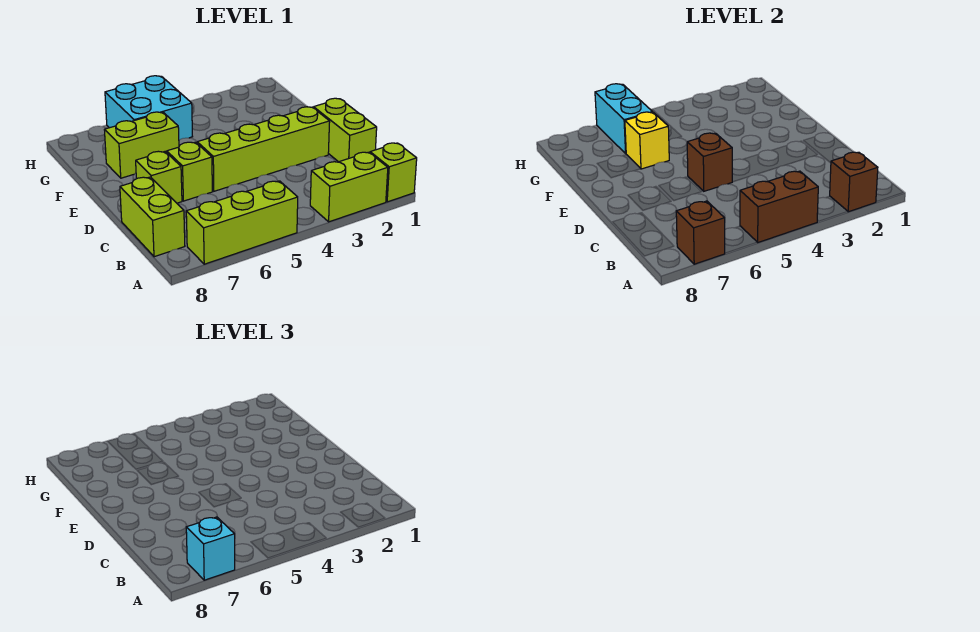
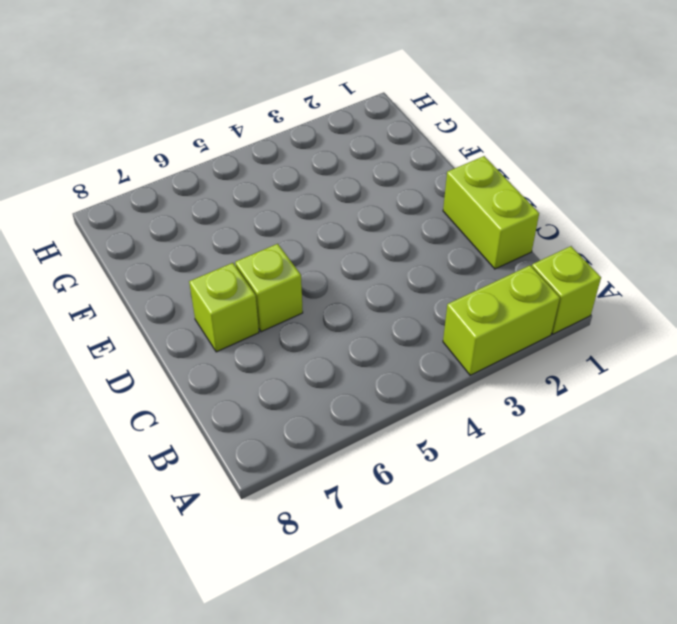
none -> lime 1x3 brick [186,181,298,264]
none -> lime 1x2 brick [120,177,185,257]
none -> lime 1x4 brick [197,107,330,191]

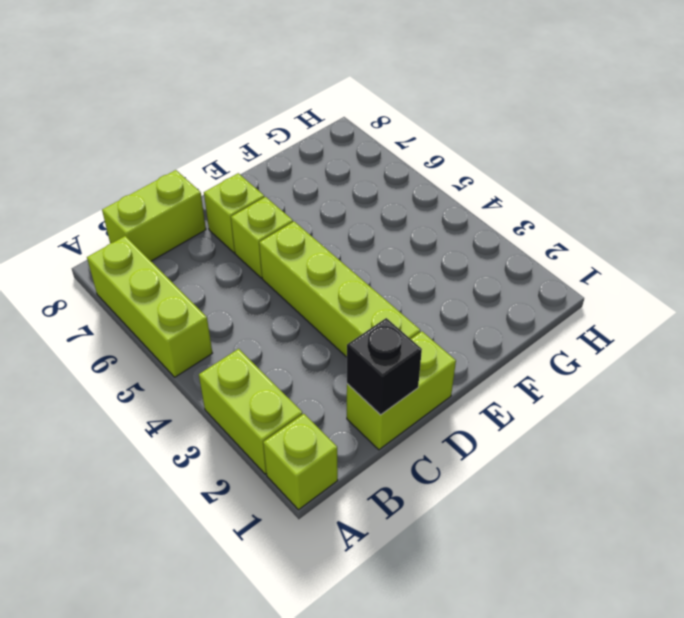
black 1x1 brick [347,318,422,415] -> none
none -> lime 1x2 brick [105,112,179,178]
none -> cyan 2x2 brick [105,76,193,140]
none -> brown 1x1 brick [830,152,878,212]

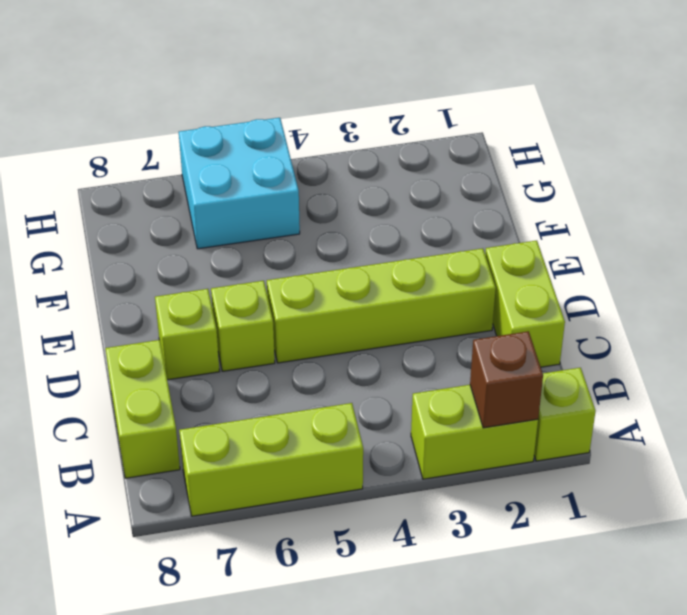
none -> lime 1x2 brick [105,112,179,178]
none -> brown 1x2 brick [740,171,818,242]
none -> brown 1x1 brick [676,201,725,264]

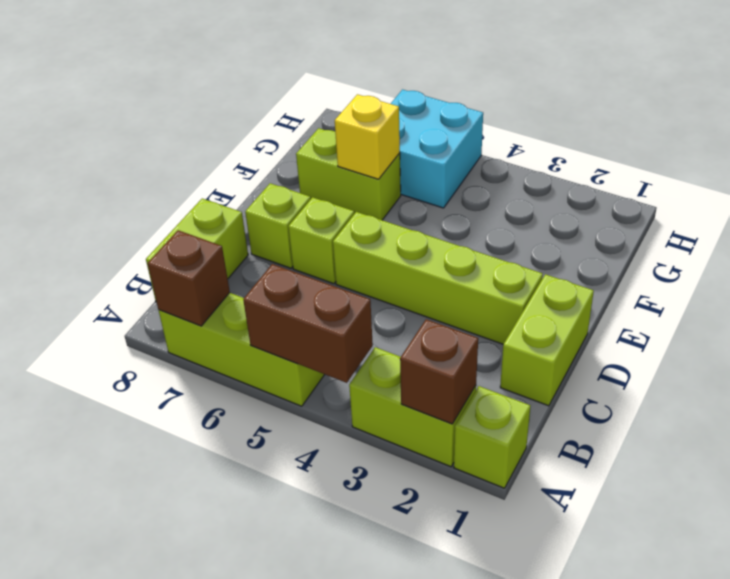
none -> brown 1x1 brick [687,133,732,191]
none -> cyan 1x2 brick [595,84,652,153]
none -> cyan 1x1 brick [186,517,235,580]

